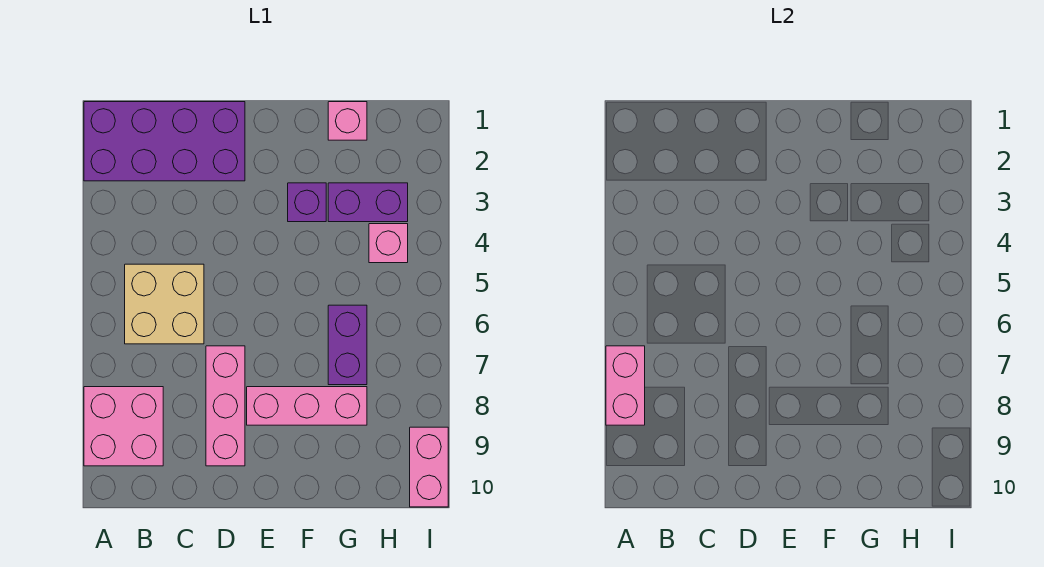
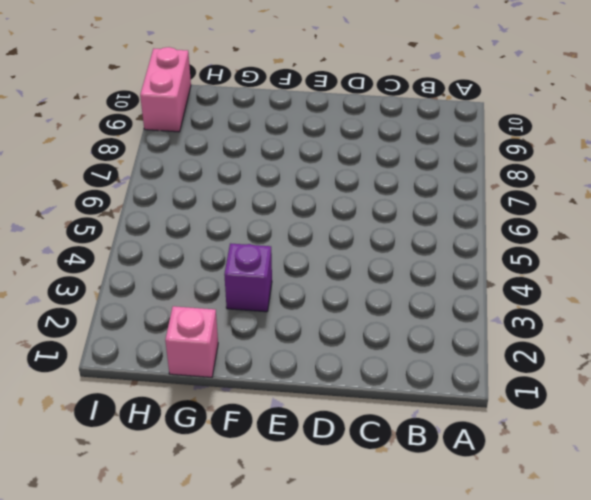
none -> purple 2x4 brick [84,102,245,181]
none -> pink 2x2 brick [84,387,163,466]
none -> tan 2x2 brick [125,264,204,344]

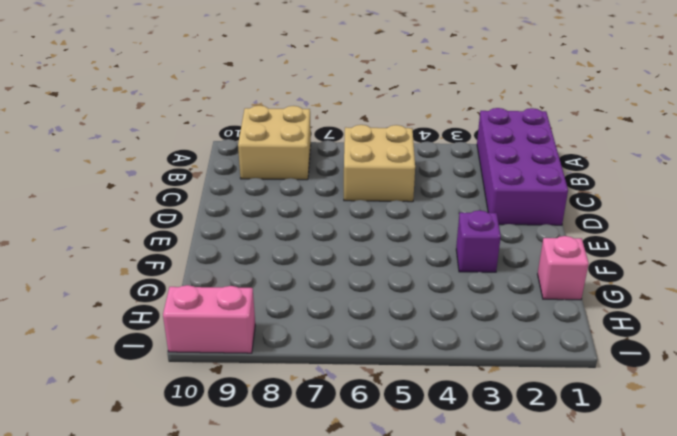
tan 2x2 brick [238,105,311,180] -> pink 2x2 brick [84,387,163,466]
none -> pink 1x3 brick [206,346,245,466]
none -> pink 1x3 brick [247,387,367,425]
none -> purple 1x2 brick [328,183,408,222]

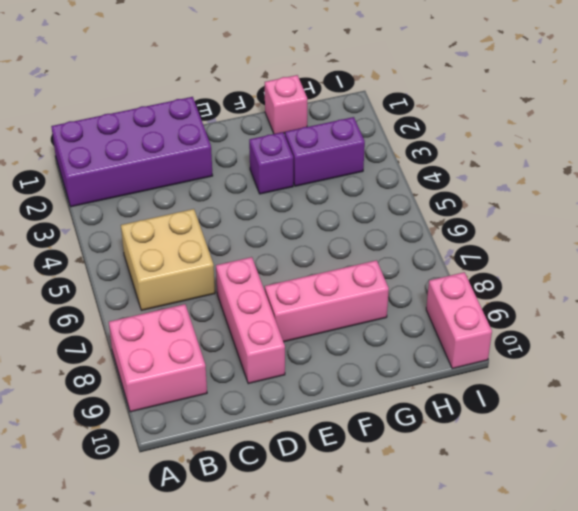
none -> purple 1x2 brick [328,305,367,385]
none -> pink 1x1 brick [369,224,408,263]
none -> pink 1x2 brick [606,346,645,425]

